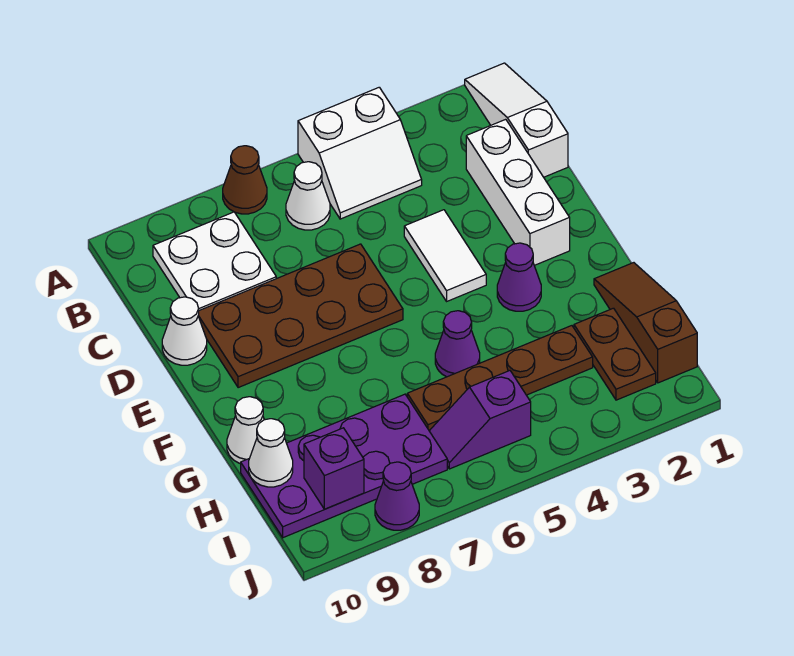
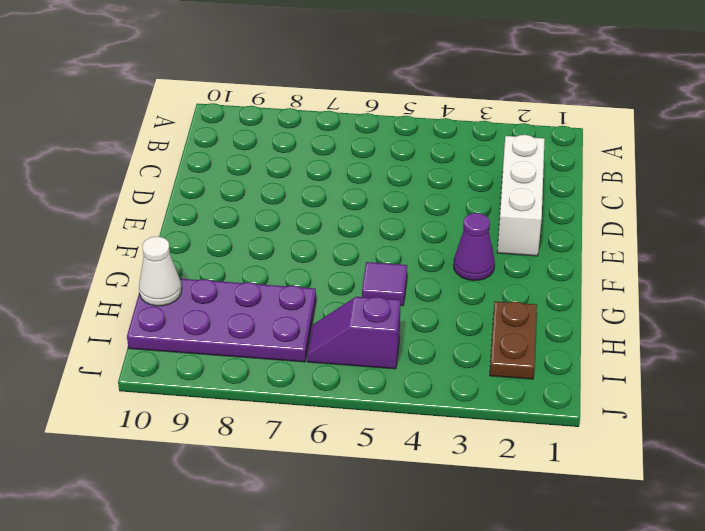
purple 1x1 tile [362,262,407,306] -> purple 1x1 cone [435,311,480,377]
none -> white 1x3 slope [465,63,568,177]
none -> white 2x2 slope [298,87,422,219]
none -> brown 1x1 cone [223,146,267,214]

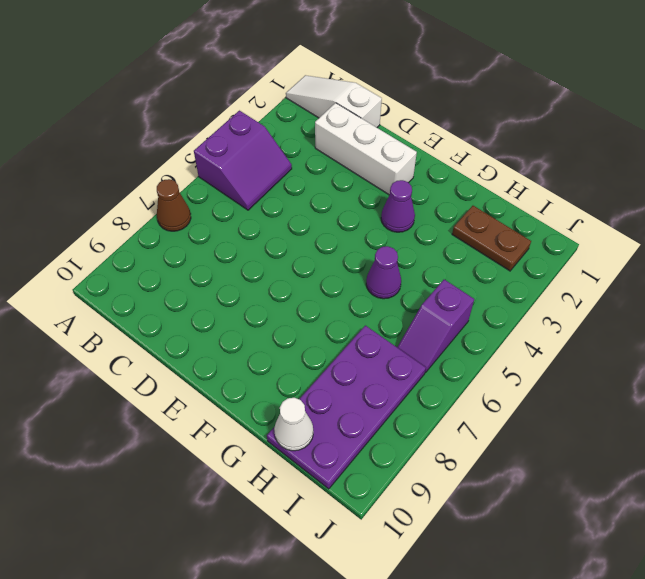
purple 2x2 slope [194,111,292,210] -> white 2x2 slope [298,87,422,219]
none -> white 1x1 cone [286,162,330,230]
none -> white 2x2 plate [153,212,276,310]
none -> white 1x2 tile [404,210,486,301]

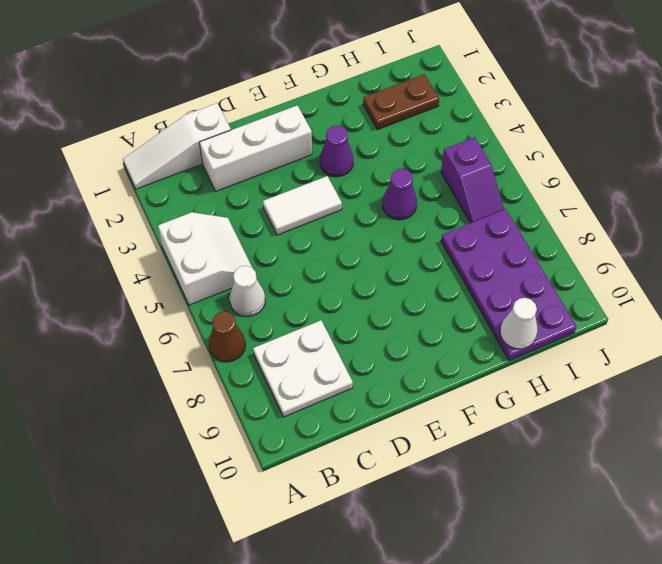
none -> brown 2x4 plate [198,244,403,388]
none -> white 1x1 cone [162,297,207,365]
none -> brown 1x3 slope [594,263,697,383]

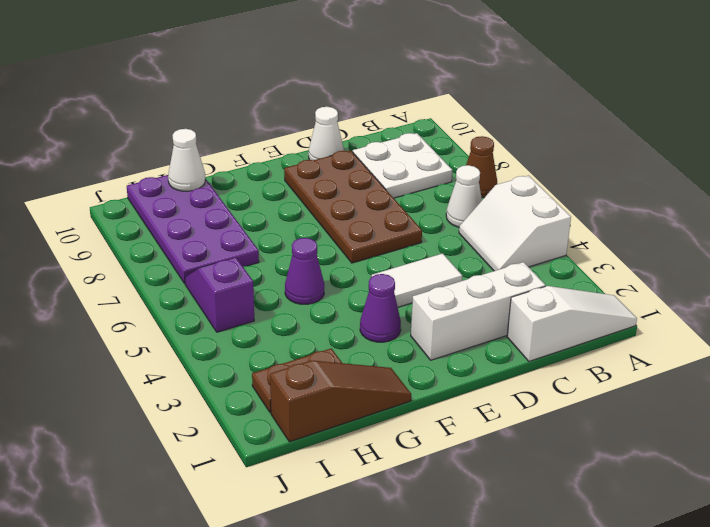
none -> white 1x1 cone [227,397,264,464]
none -> brown 1x4 plate [407,326,593,431]
none -> purple 1x1 cone [375,462,419,530]

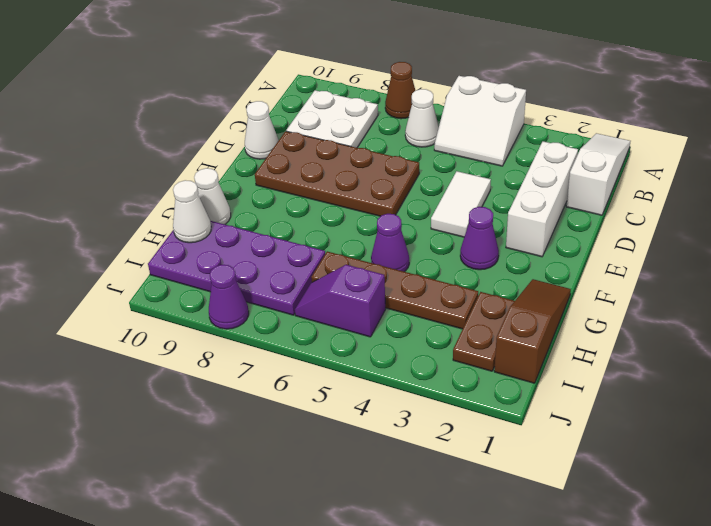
none -> purple 1x1 brick [304,428,364,509]

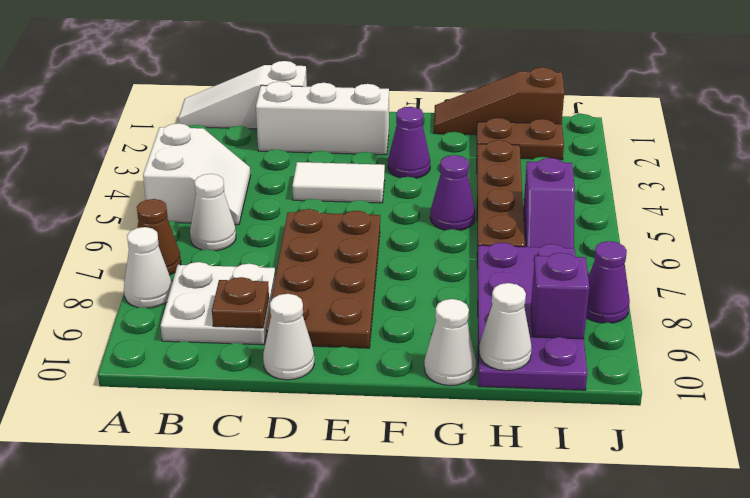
white 1x1 cone [124,227,172,308] -> none
brown 1x1 plate [212,277,269,328] -> none

